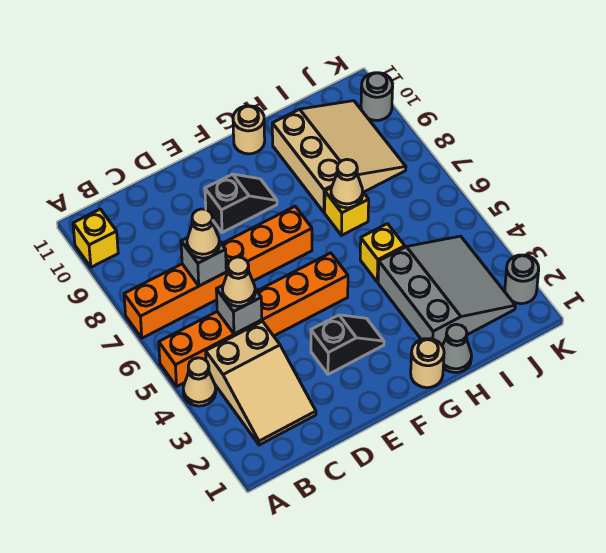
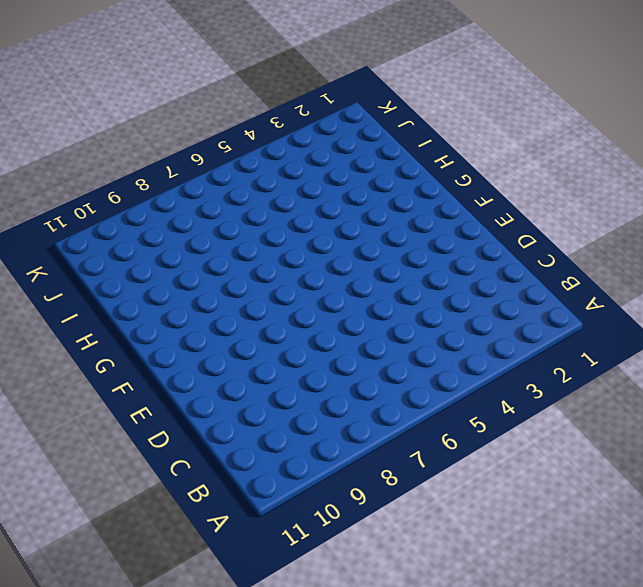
none -> tan 1x1 cone [183,358,216,406]
none -> orange 1x6 brick [159,253,348,386]
none -> orange 1x6 brick [124,206,312,338]

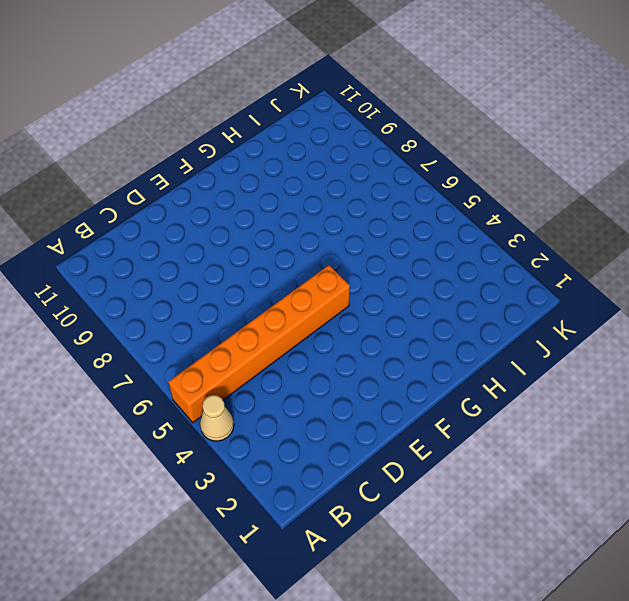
none -> orange 1x6 brick [124,206,312,338]
none -> yellow 1x1 brick [73,209,118,267]
none -> tan 2x3 slope [206,321,316,445]

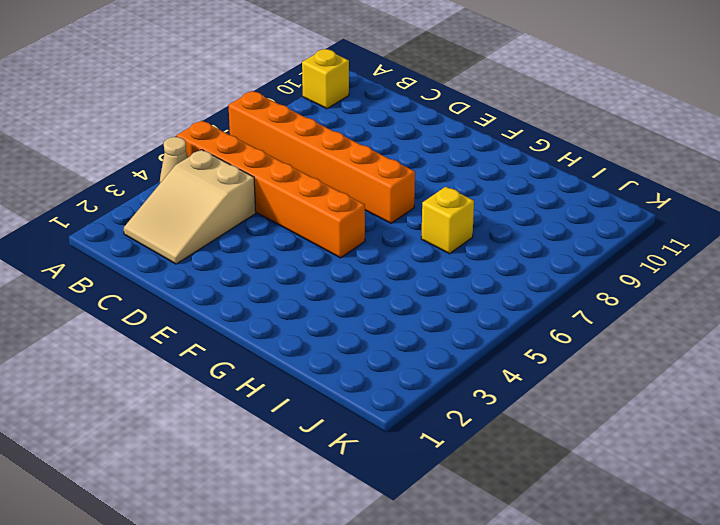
none -> black 1x2 slope [311,315,384,374]
none -> black 1x2 slope [205,174,277,233]
none -> tan 1x1 round brick [411,339,444,388]

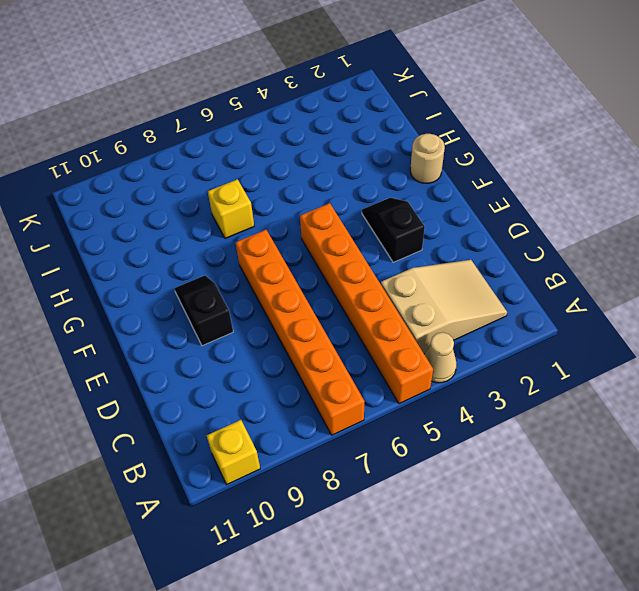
none -> tan 1x1 round brick [233,106,265,154]
none -> grey 1x1 cone [442,324,472,372]
none -> grey 3x3 slope [378,236,515,346]

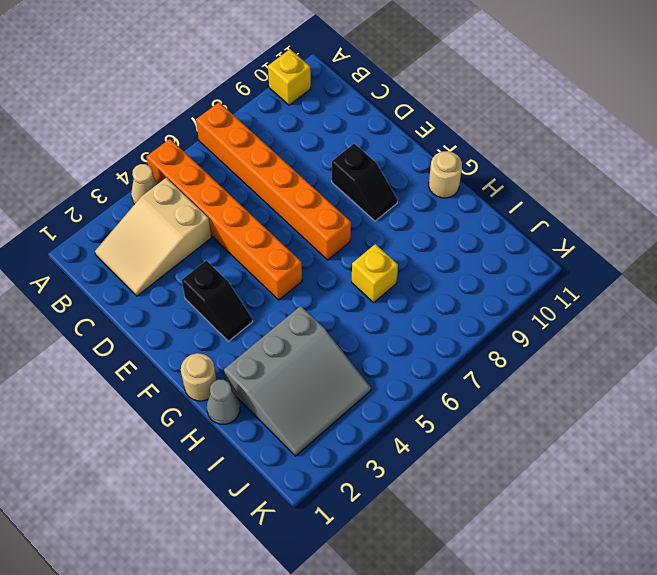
none -> yellow 1x1 brick [360,224,405,282]
none -> tan 3x3 slope [272,101,406,212]
none -> grey 1x1 round brick [505,255,539,304]

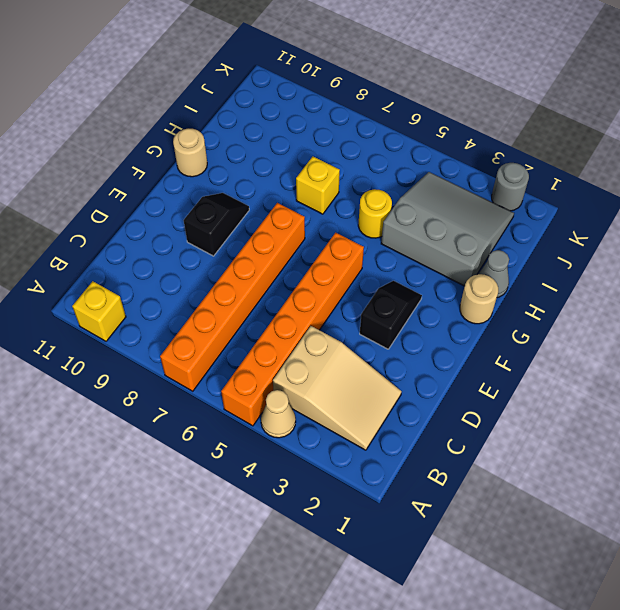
yellow 1x1 round brick [358,189,392,238] -> yellow 1x1 brick [360,224,405,282]
none -> tan 3x3 slope [272,101,406,212]
none -> grey 1x1 round brick [361,73,393,121]
none -> grey 1x1 brick [216,286,262,334]

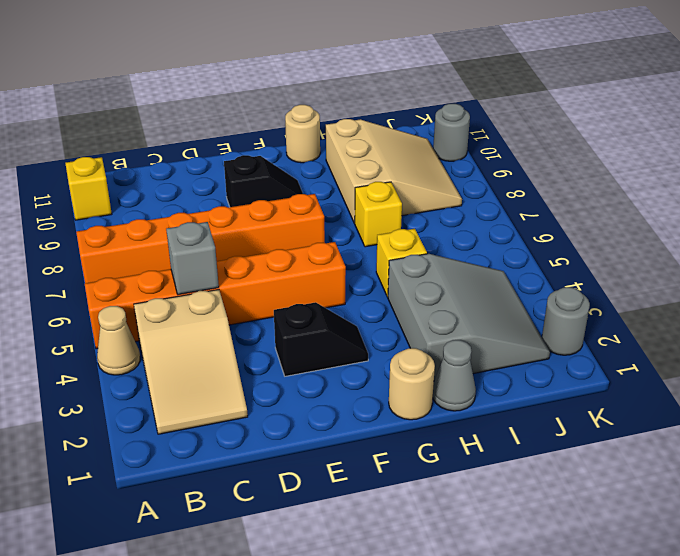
none -> grey 1x1 brick [181,238,226,286]
none -> tan 1x1 cone [331,159,363,208]
none -> tan 1x1 cone [222,257,255,306]

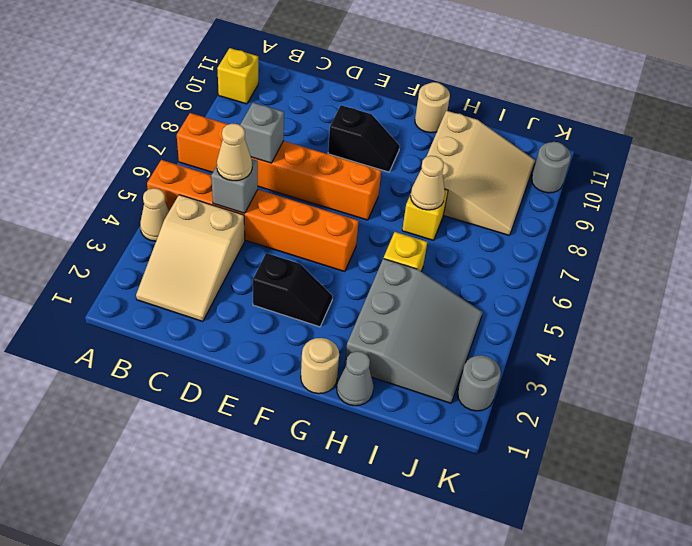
none -> tan 1x1 cone [187,209,219,258]

